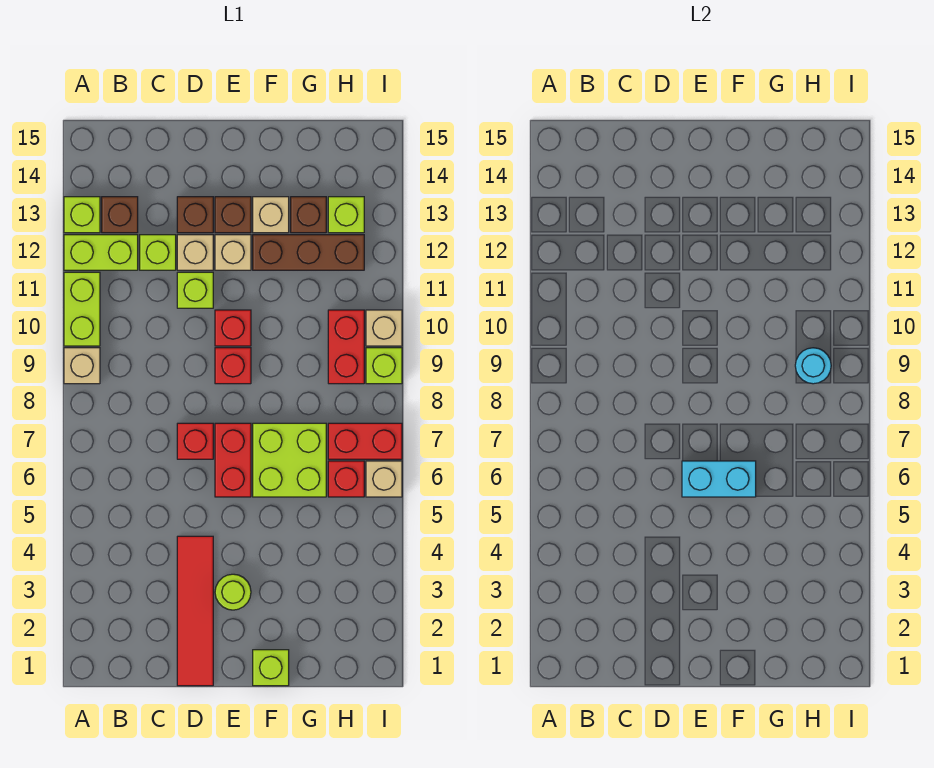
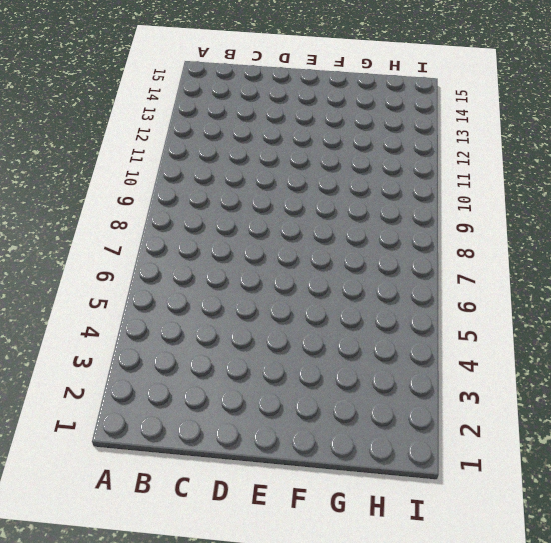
none -> tan 1x1 brick [64,348,100,384]
none -> lime 1x2 brick [64,272,100,346]
none -> lime 1x2 brick [64,235,138,270]
none -> lime 1x1 brick [64,197,100,233]

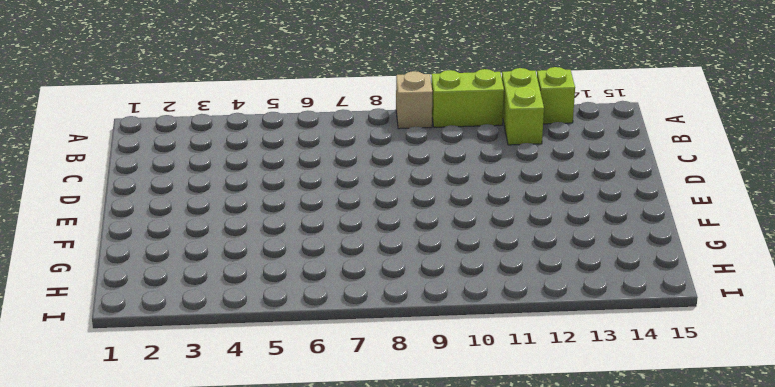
none -> brown 1x1 brick [102,197,138,233]
none -> lime 1x1 brick [140,235,176,270]
none -> red 1x4 tile [177,536,213,686]
none -> red 1x1 brick [177,423,213,459]

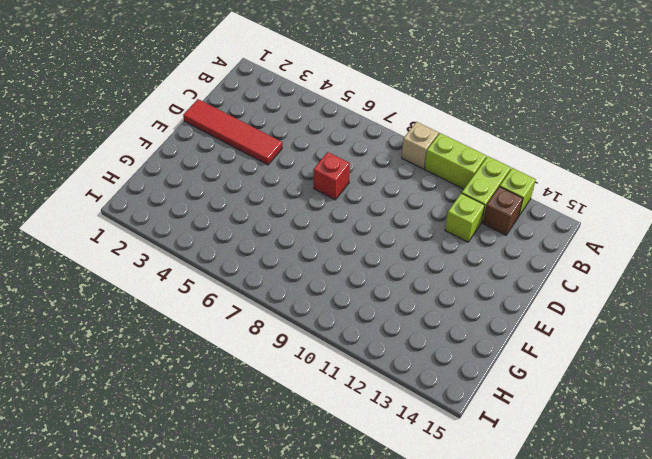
none -> lime 1x1 brick [177,272,213,308]
none -> tan 1x1 brick [177,235,213,270]
none -> brown 1x1 brick [177,197,213,233]
none -> lime 1x1 round brick [215,574,251,610]

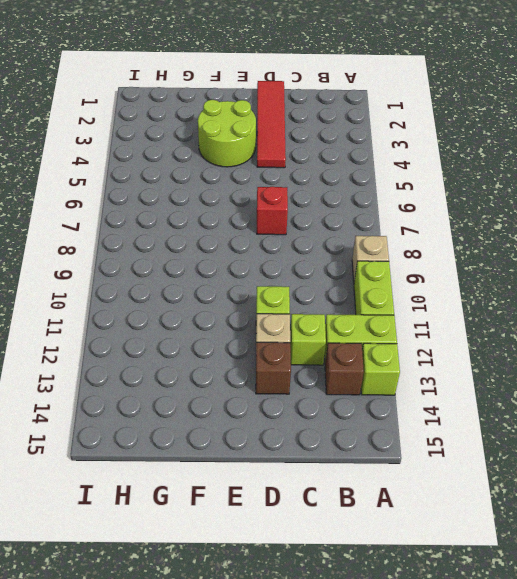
lime 2x2 round brick [198,100,256,167] -> lime 1x1 round brick [215,574,251,610]
none -> red 1x2 brick [215,423,251,497]
none -> red 1x1 brick [215,348,251,384]
none -> red 1x1 brick [215,310,251,346]
none -> tan 1x1 brick [215,235,251,270]

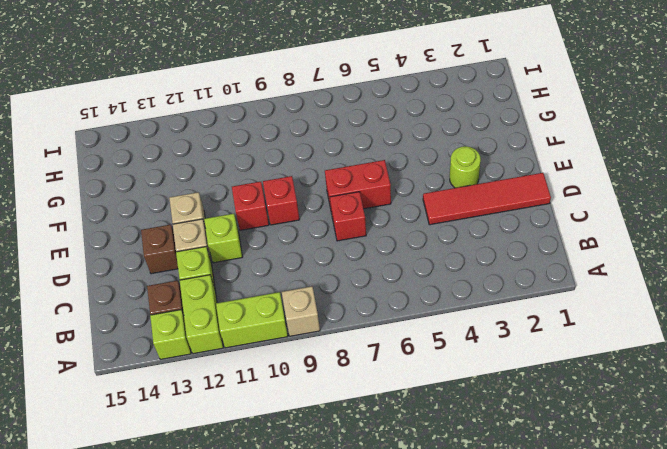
none -> brown 1x1 brick [215,197,251,233]
none -> lime 1x1 brick [253,650,289,686]
none -> lime 2x2 brick [253,423,326,497]
none -> brown 1x3 brick [253,235,364,270]

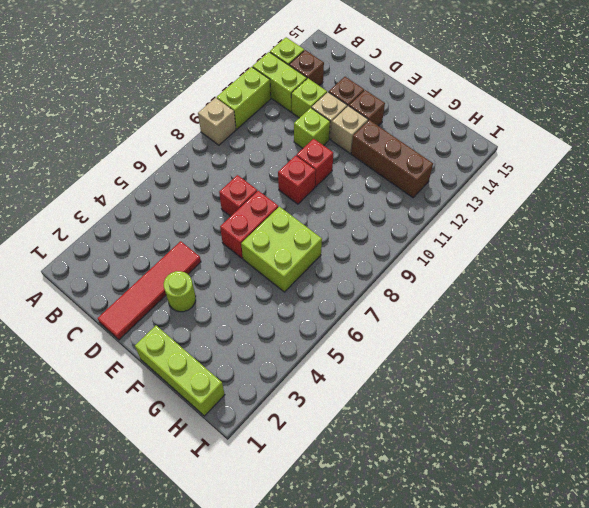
lime 1x3 brick [135,326,225,416] -> lime 1x1 brick [253,650,289,686]
none -> tan 1x1 brick [253,197,289,233]
none -> brown 1x1 brick [291,197,326,233]
none -> red 1x1 brick [328,461,364,497]
none -> red 1x2 brick [328,423,402,459]

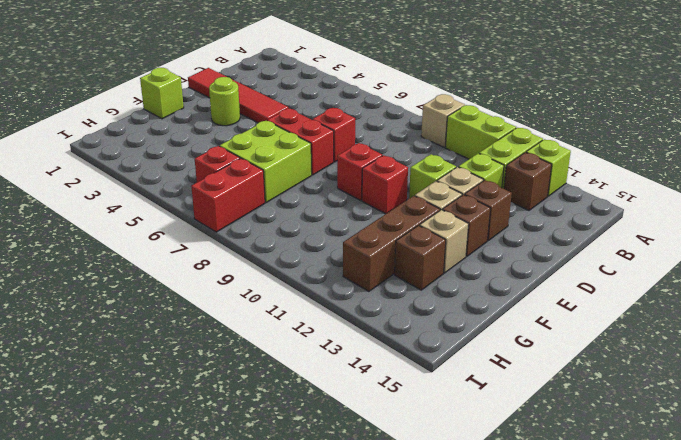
none -> red 1x2 brick [328,310,364,384]
none -> lime 1x1 brick [328,197,364,233]
none -> tan 1x1 brick [366,461,402,497]
none -> lime 1x1 brick [366,348,402,384]

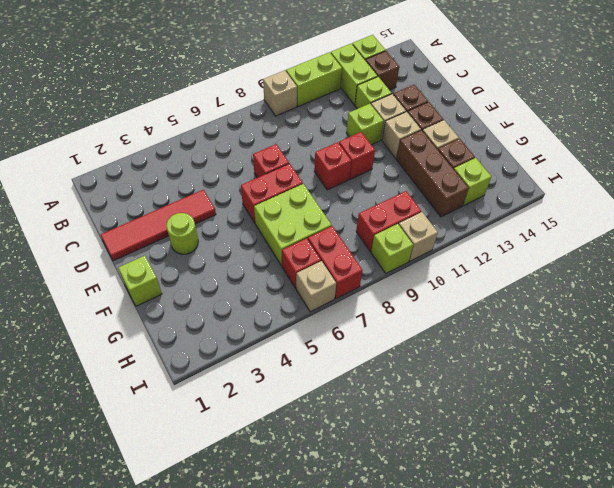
none -> cyan 1x2 brick [682,461,756,497]
none -> cyan 1x1 round brick [795,348,831,384]

